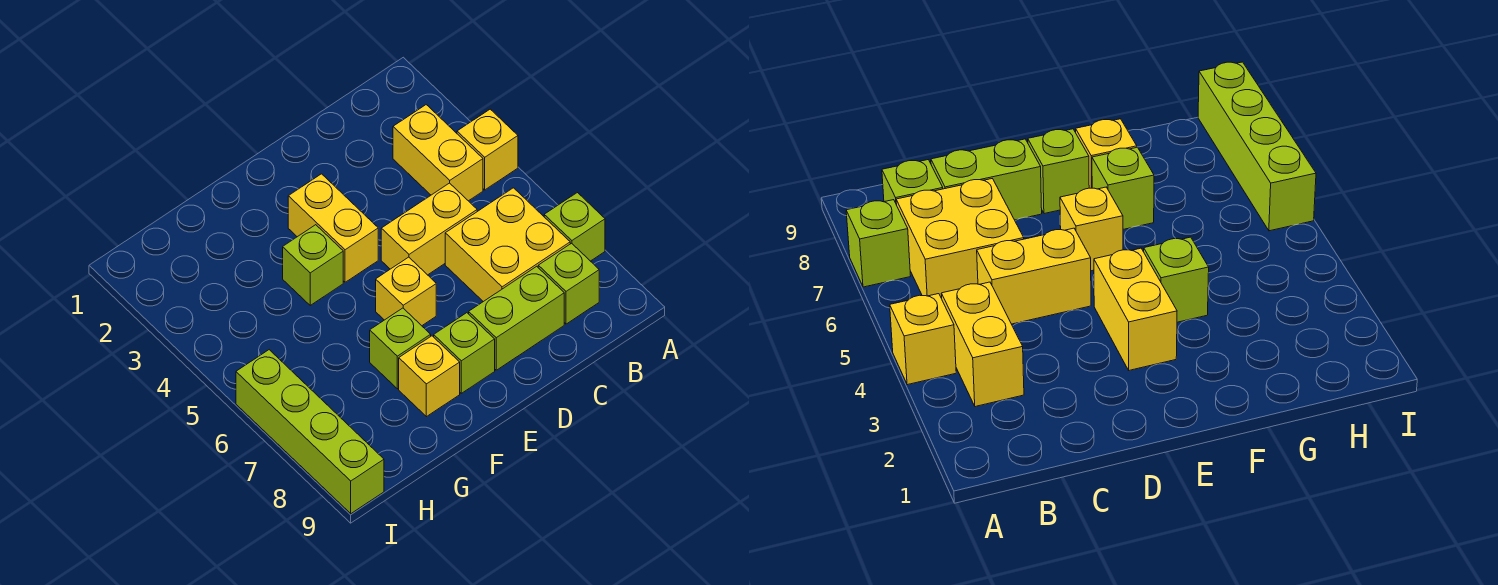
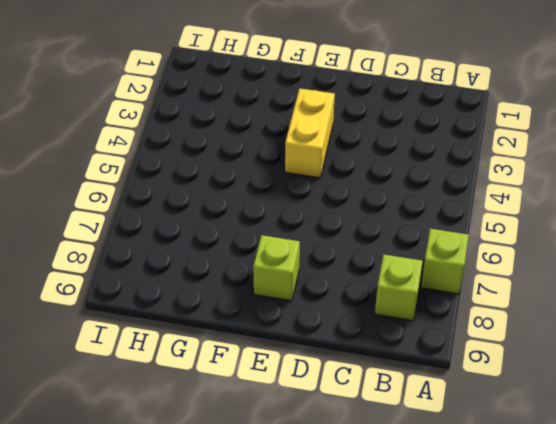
none -> yellow 1x1 brick [457,109,518,190]
none -> yellow 1x2 brick [393,105,483,201]
none -> yellow 2x2 brick [445,188,570,302]

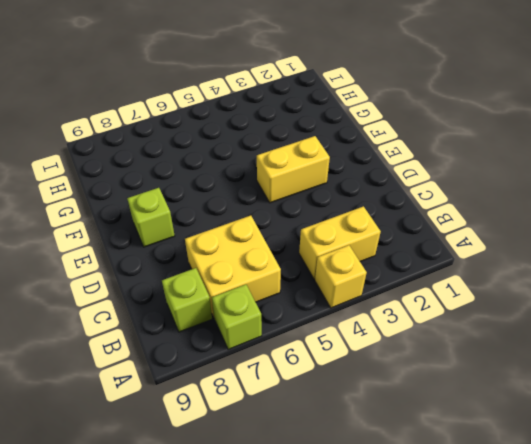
none -> yellow 1x2 brick [381,183,477,275]
none -> lime 1x2 brick [469,266,564,370]
none -> yellow 1x1 brick [376,257,436,326]

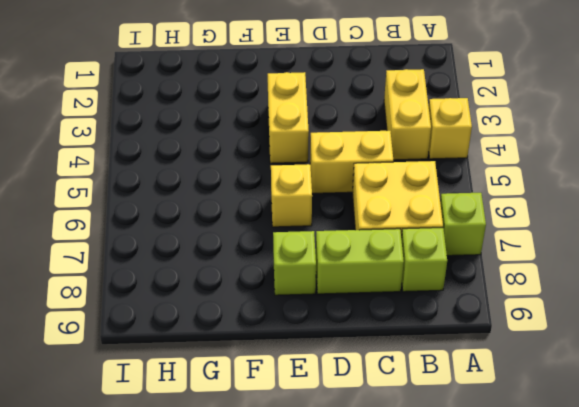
none -> lime 1x1 brick [283,225,343,305]
none -> lime 1x1 brick [370,308,431,389]
none -> yellow 1x1 brick [399,336,460,417]

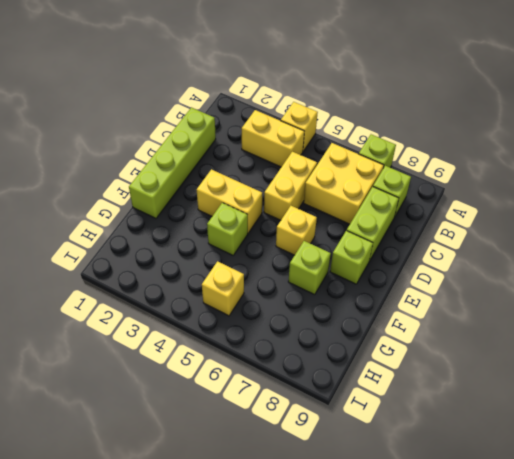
lime 1x4 brick [129,108,216,218] -> lime 1x4 brick turned to [236,350,384,514]
yellow 1x1 brick [202,261,244,316] -> yellow 1x1 brick moved to [399,336,460,417]

